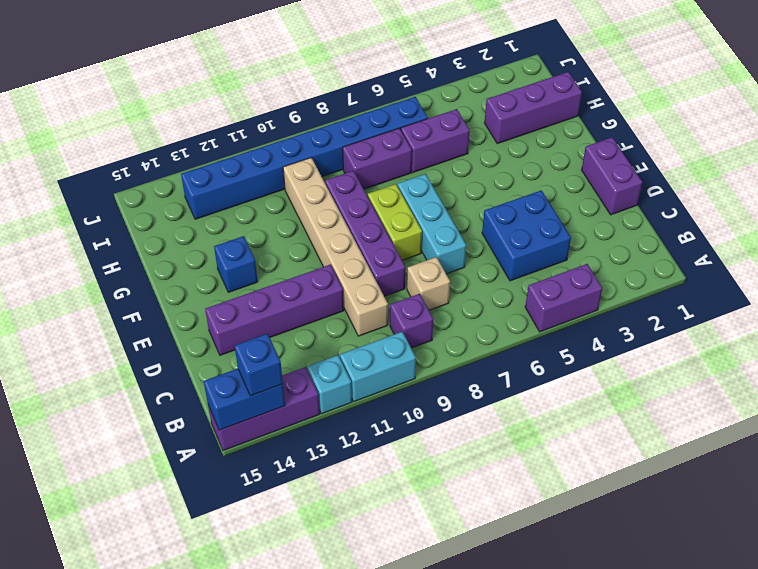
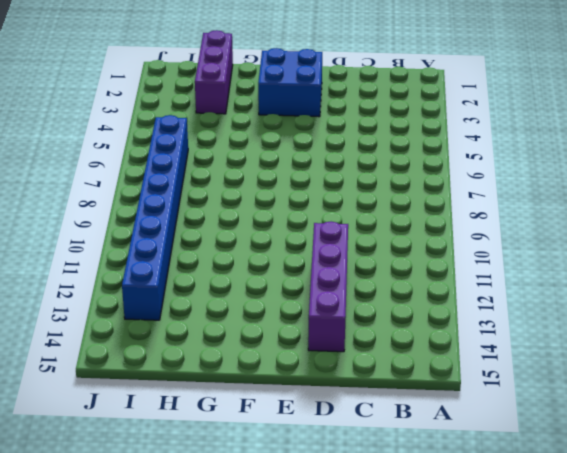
blue 2x2 brick [258,48,322,117] -> blue 2x2 brick moved to [482,190,571,281]
none -> purple 1x2 brick [525,264,602,332]
none -> cyan 1x2 brick [340,332,416,402]
none -> cyan 1x1 brick [307,355,352,414]

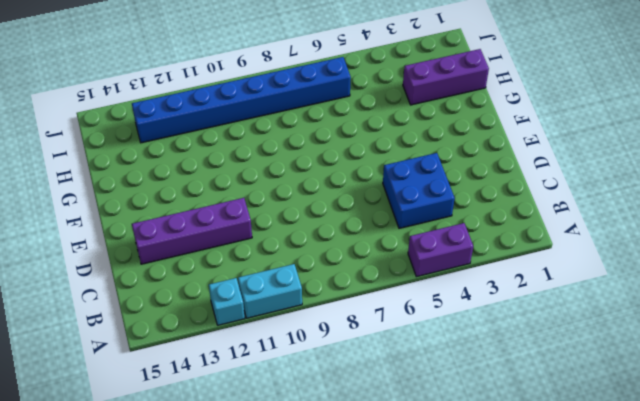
none -> purple 1x3 brick [208,367,320,451]
none -> purple 1x1 brick [390,294,433,348]
none -> tan 1x1 brick [407,257,450,310]

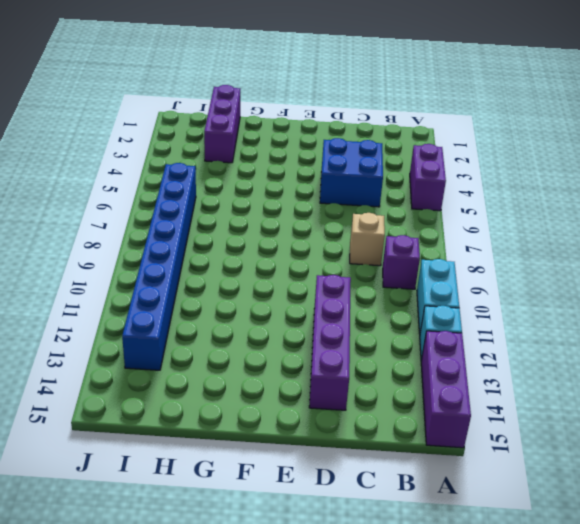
none -> tan 1x6 brick [283,158,388,336]
none -> purple 1x2 brick [582,137,643,215]
none -> cyan 1x3 brick [398,174,466,274]

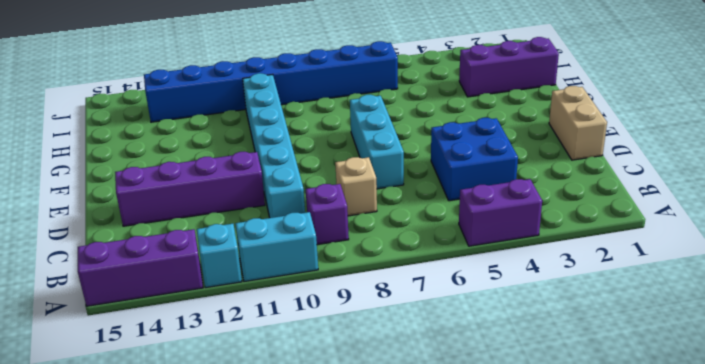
cyan 1x6 brick [243,73,305,218] -> tan 1x6 brick [283,158,388,336]
tan 1x2 brick [549,86,607,160] -> purple 1x2 brick [582,137,643,215]
none -> purple 1x4 brick [325,171,405,296]
none -> lime 1x2 brick [368,184,422,260]
none -> blue 1x1 brick [214,236,258,292]

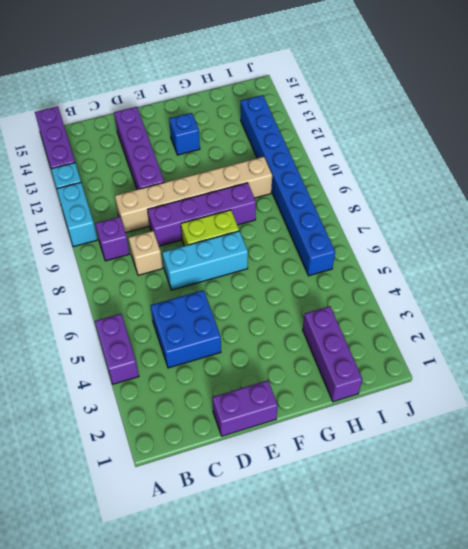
none -> purple 1x2 brick [401,109,470,172]
none -> purple 1x2 brick [343,128,412,189]
none -> blue 1x2 brick [204,369,285,430]

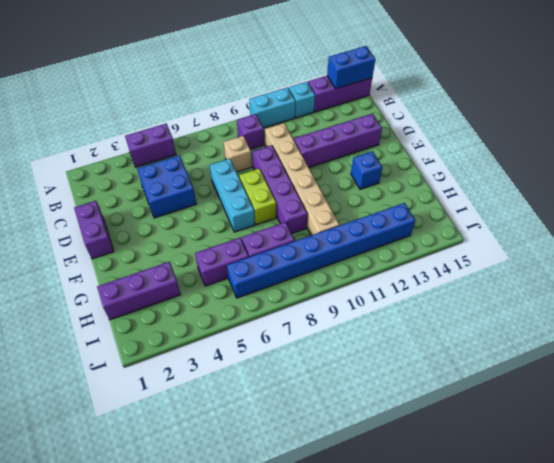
none -> blue 1x1 brick [235,334,283,396]

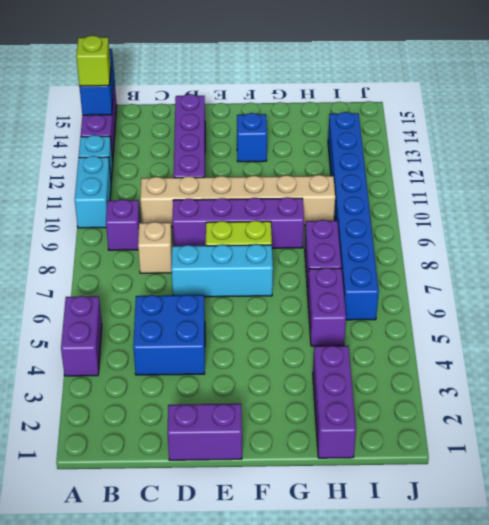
lime 1x1 brick [76,35,111,86] -> blue 1x1 brick [235,334,283,396]

